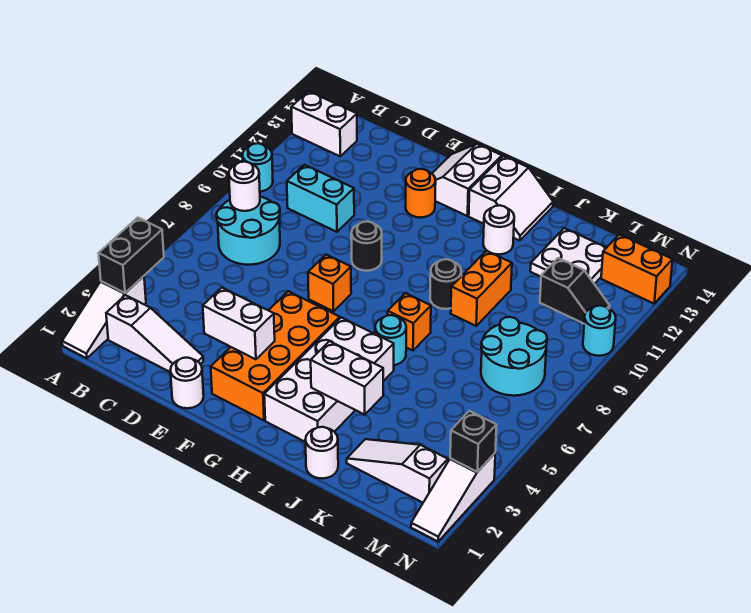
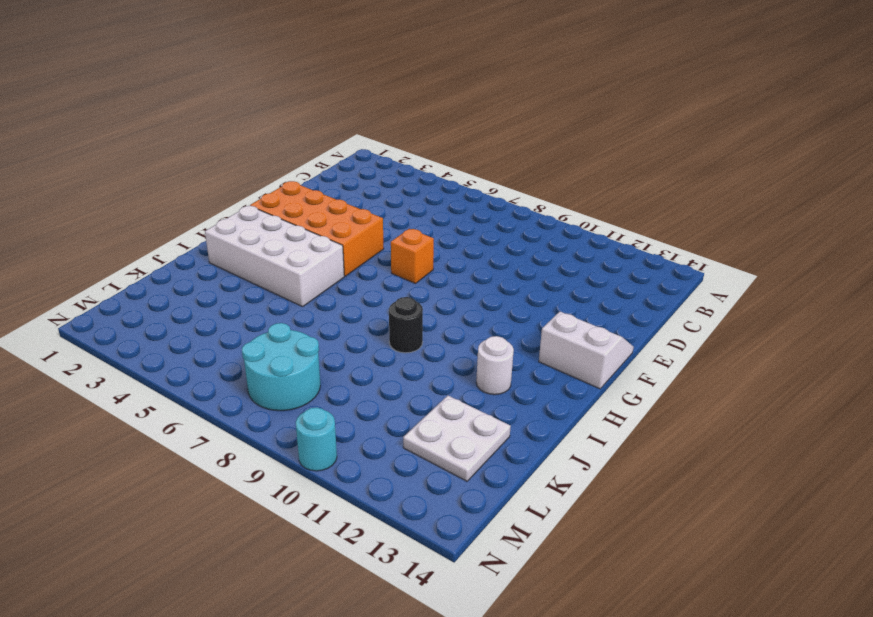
none -> white 1x3 slope [62,276,146,358]
none -> cyan 1x1 round brick [242,143,273,191]
none -> white 1x2 brick [291,91,357,156]
none -> white 1x3 slope [106,295,203,372]

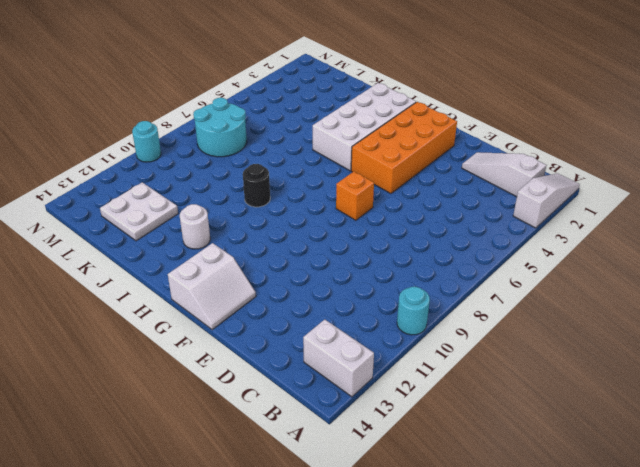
none -> cyan 2x2 round brick [217,197,280,265]
none -> cyan 1x2 brick [287,165,354,232]
none -> white 1x1 round brick [170,358,204,408]
none -> black 1x1 round brick [351,221,382,271]

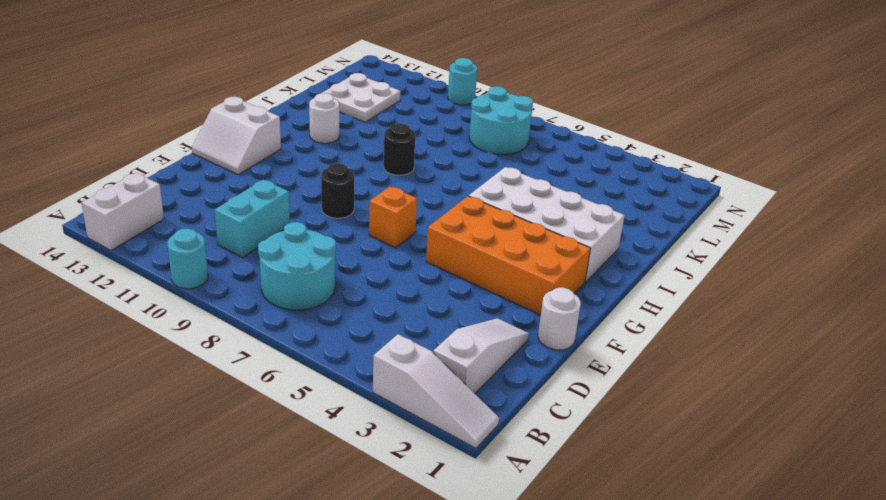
none -> orange 1x1 round brick [406,169,436,218]
none -> white 2x2 slope [469,156,553,241]
none -> cyan 1x1 round brick [375,315,406,365]
none -> orange 1x1 brick [388,293,431,350]

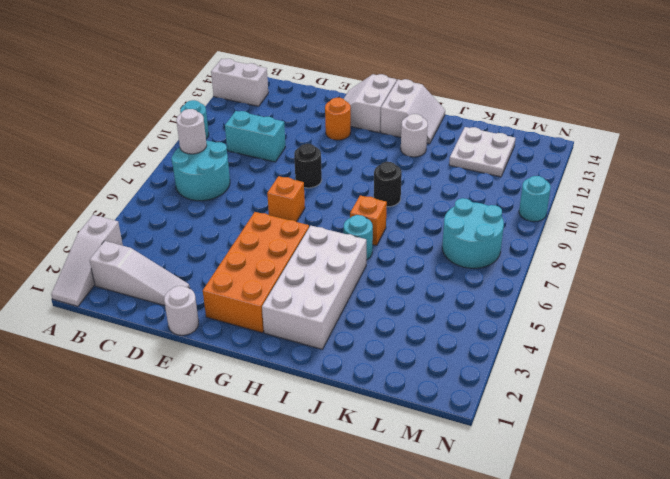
none -> white 1x1 round brick [306,427,338,479]
none -> orange 1x2 brick [451,251,512,326]
none -> white 1x3 slope [347,439,448,503]
none -> black 1x2 slope [540,258,610,324]

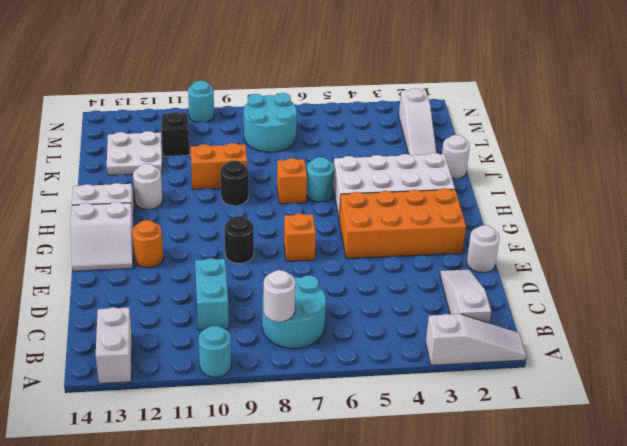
none -> orange 1x2 brick [601,235,673,303]
none -> white 1x3 slope [411,453,495,541]
none -> black 1x2 brick [99,218,164,293]
none -> white 1x2 brick [203,288,275,359]

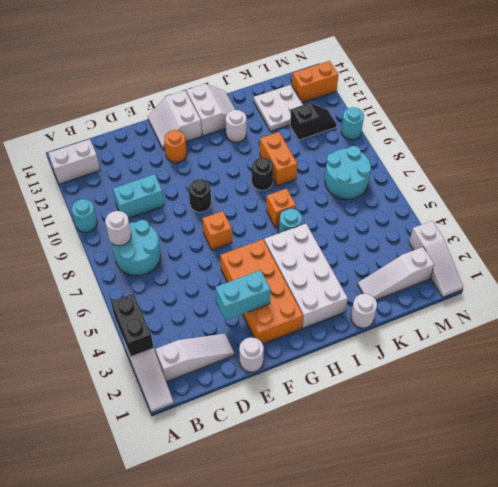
cyan 1x2 brick [216,270,271,321] -> white 1x2 brick [203,288,275,359]
none -> white 1x2 brick [311,341,383,415]
none -> black 1x1 brick [450,411,496,472]

